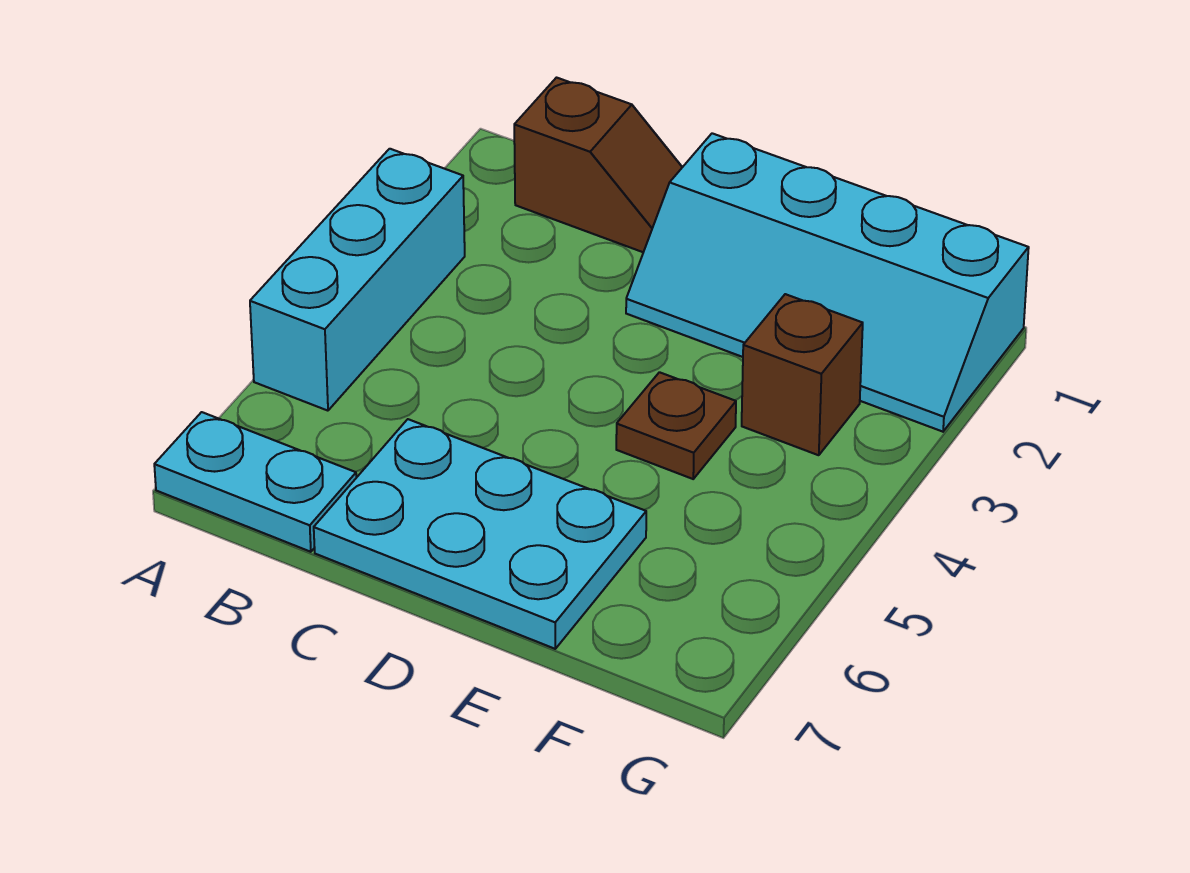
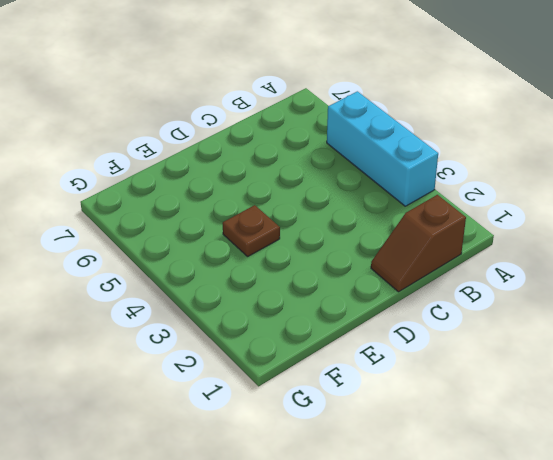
none -> cyan 1x2 plate [154,412,356,552]
none -> cyan 2x3 plate [314,419,646,649]

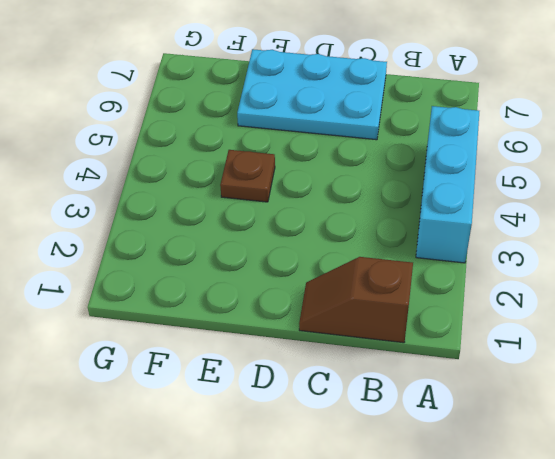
none -> cyan 1x2 plate [154,412,356,552]
none -> cyan 2x4 slope [626,133,1029,432]

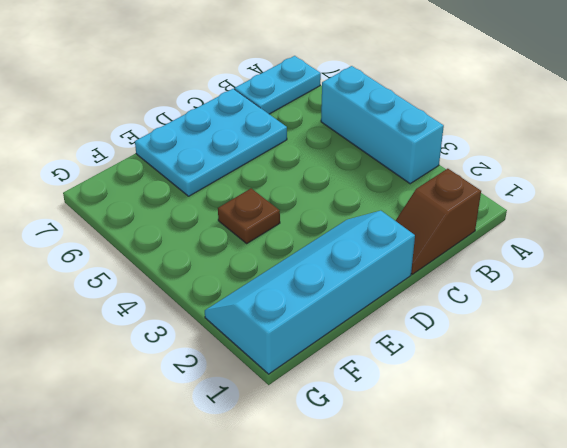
none -> brown 1x1 brick [742,294,863,455]

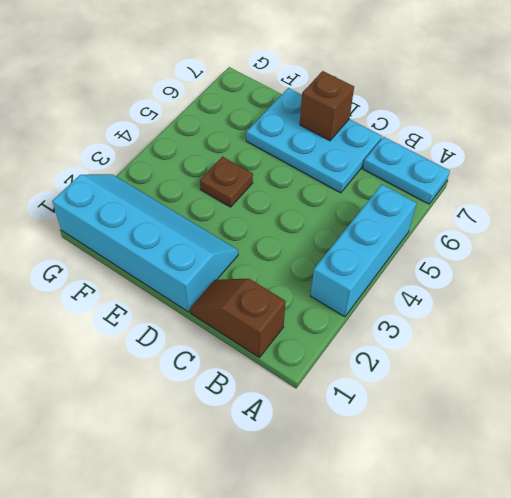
brown 1x1 brick [300,71,354,141] -> brown 1x1 brick moved to [742,294,863,455]

